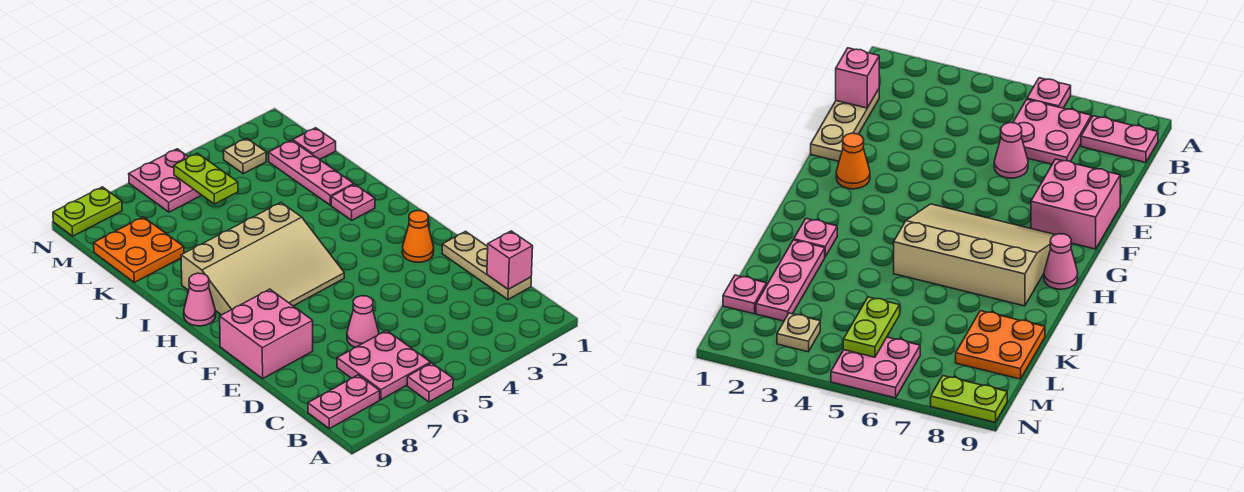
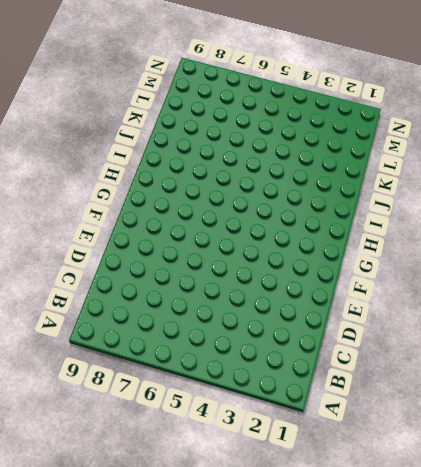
none -> pink 1x1 plate [407,363,453,402]
none -> pink 2x2 plate [337,330,430,400]
none -> pink 1x2 plate [308,375,380,429]

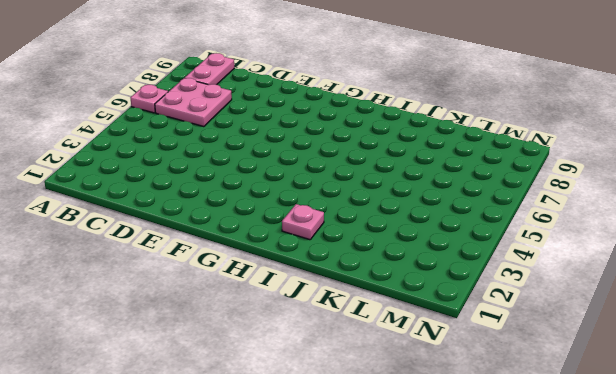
none -> tan 1x3 plate [442,231,531,300]
none -> pink 1x1 cone [347,296,379,347]
none -> pink 2x2 brick [220,289,313,379]

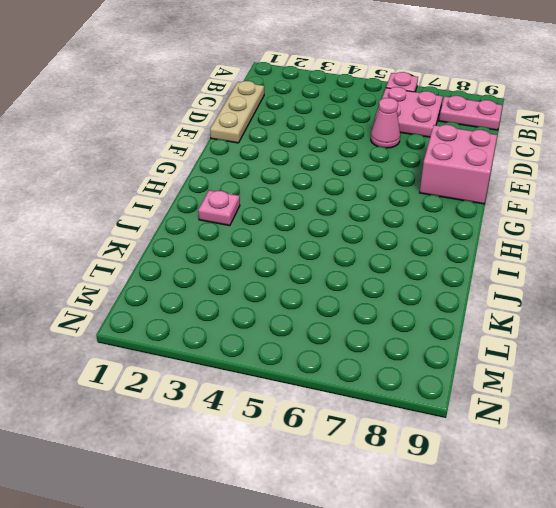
none -> orange 1x1 cone [402,211,434,262]
none -> tan 3x4 slope [181,203,344,315]
none -> pink 1x1 cone [184,273,216,326]

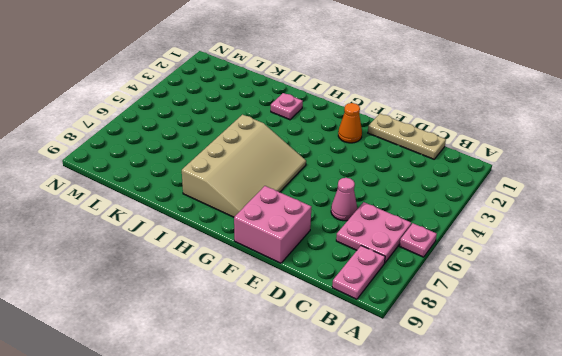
none -> pink 1x1 cone [184,273,216,326]
none -> pink 1x3 plate [269,140,354,205]
none -> orange 2x2 plate [94,217,184,282]

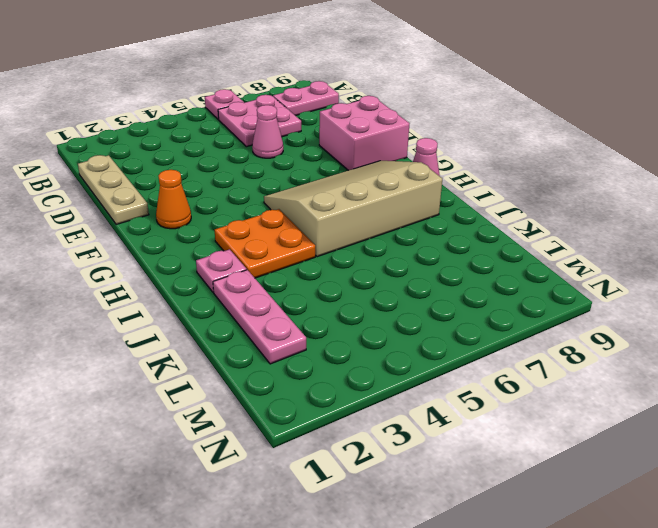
orange 2x2 plate [215,209,315,278] -> orange 2x2 plate moved to [94,217,184,282]
none -> pink 1x1 plate [293,128,336,160]
none -> tan 1x1 plate [223,138,266,174]
none -> pink 2x2 plate [129,149,202,212]

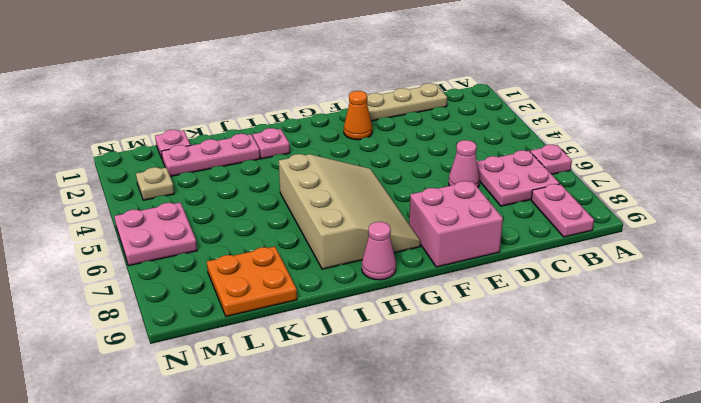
none -> lime 1x2 plate [53,187,122,236]
none -> pink 1x1 brick [487,231,533,289]
none -> lime 1x2 plate [174,153,238,204]

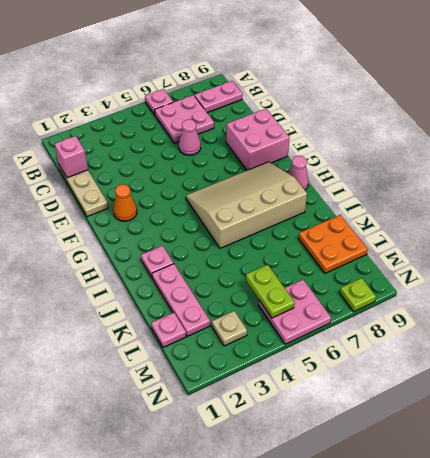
lime 1x1 plate [340,278,376,312] -> lime 1x2 plate [53,187,122,236]

